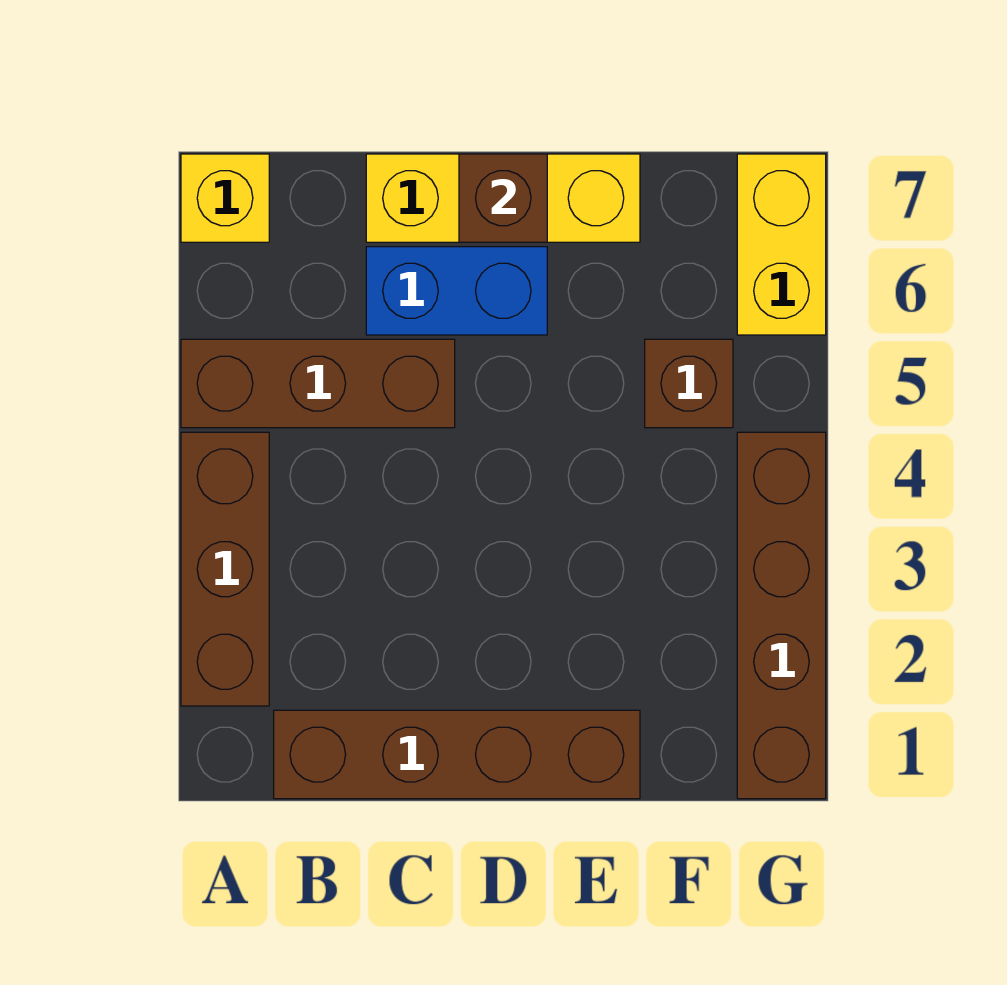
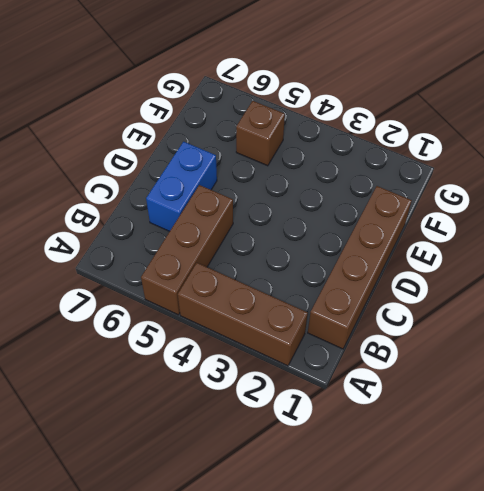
none -> yellow 1x1 brick [181,154,269,242]
none -> yellow 1x3 brick [366,154,640,242]

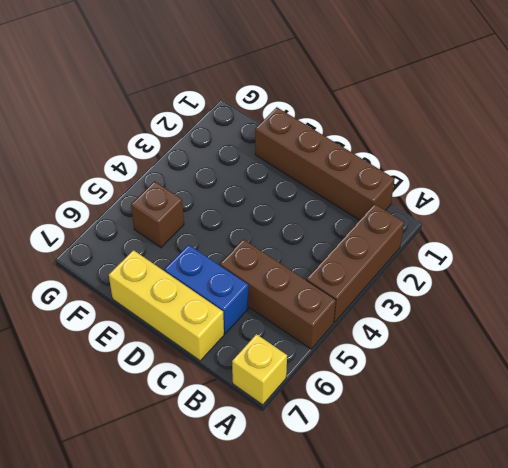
none -> brown 1x4 brick [737,432,826,799]
none -> yellow 1x2 brick [737,154,826,335]

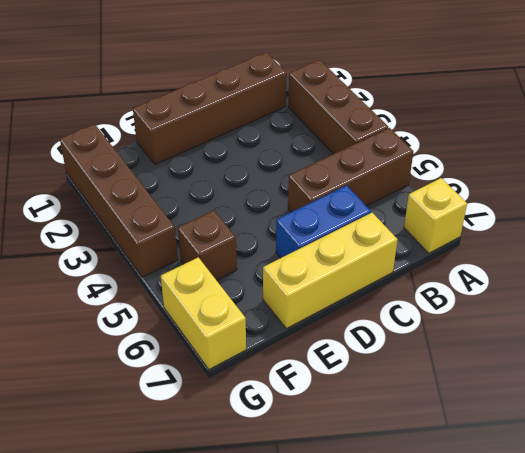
none -> brown 1x1 brick [459,154,547,242]

